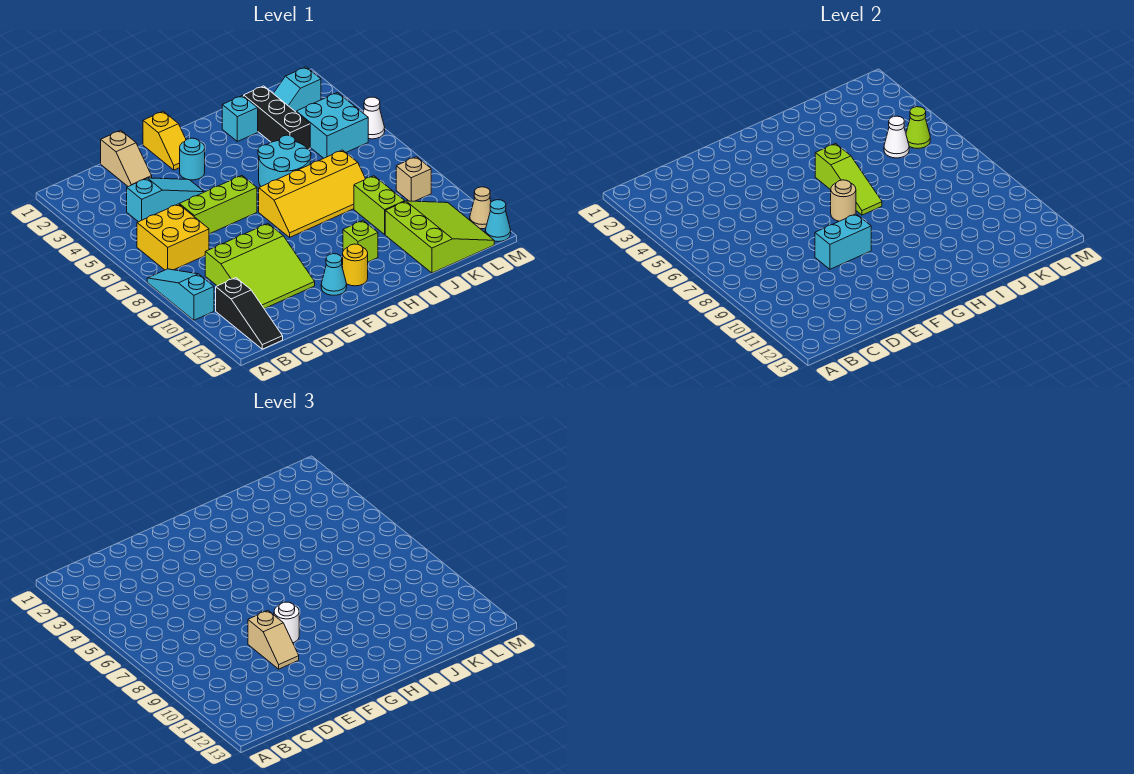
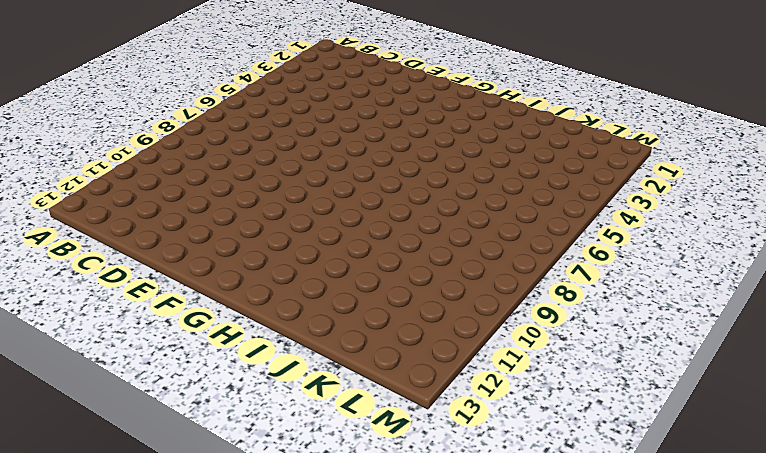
none -> cyan 1x3 slope [147,269,214,320]
none -> yellow 2x2 brick [137,204,209,270]
none -> black 1x3 slope [216,278,283,349]
none -> cyan 1x3 slope [127,178,204,222]

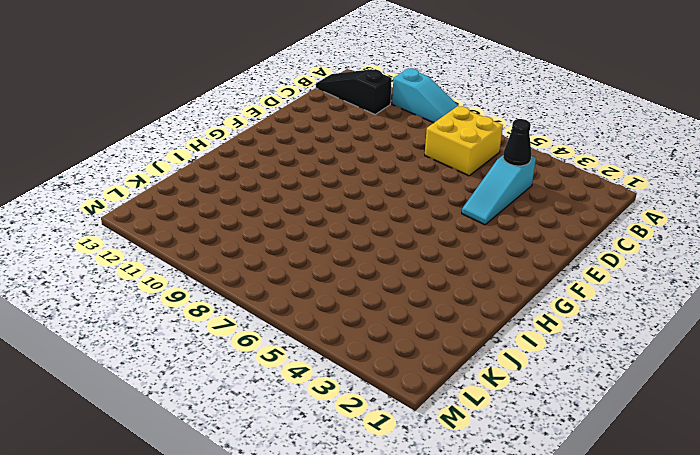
black 1x1 cone [503,119,532,166] -> none
none -> lime 3x3 slope [205,224,315,309]
none -> tan 1x2 slope [101,130,152,187]
none -> lime 1x3 brick [179,176,257,234]
none -> yellow 1x2 slope [143,111,186,170]

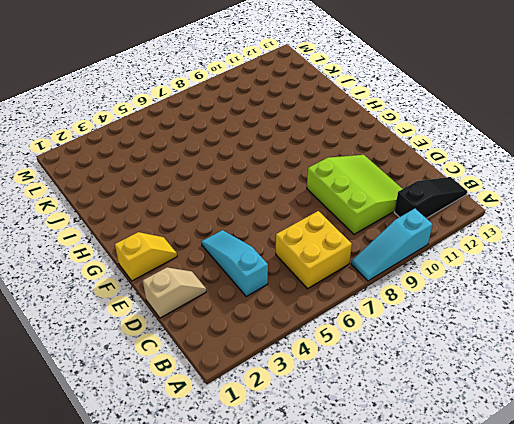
none -> lime 1x3 brick [179,176,257,234]
none -> cyan 1x1 round brick [180,138,205,180]
none -> cyan 1x1 cone [321,254,347,295]
none -> yellow 2x4 slope [259,150,365,237]

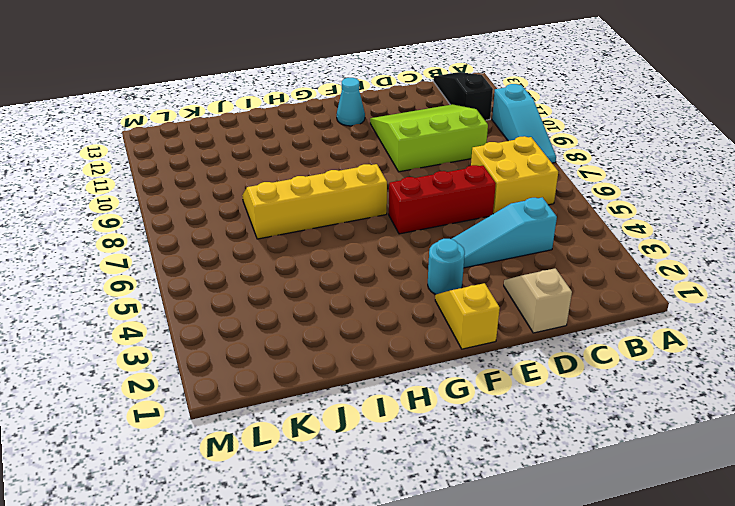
red 1x3 brick [389,165,496,234] -> lime 1x3 brick [179,176,257,234]
none -> yellow 1x1 round brick [343,244,368,286]
none -> cyan 2x2 round brick [258,135,311,186]
none -> lime 1x1 brick [343,221,378,262]
none -> cyan 1x1 brick [222,96,258,141]

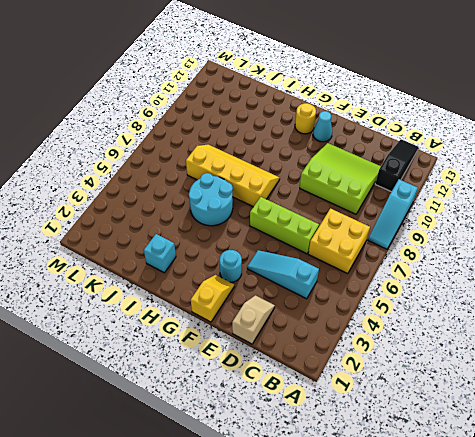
none -> lime 1x1 brick [343,221,378,262]
none -> black 1x3 brick [244,86,310,150]
none -> lime 1x2 brick [354,176,405,234]
none -> lime 3x3 slope [385,201,494,273]

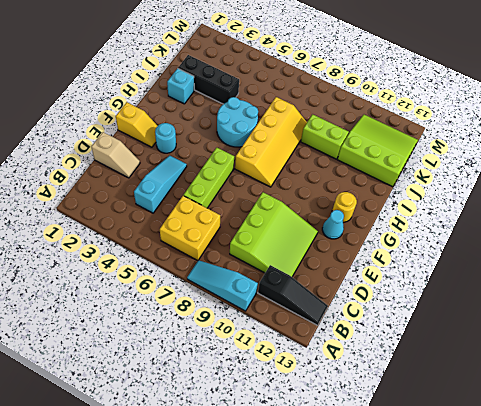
none -> lime 1x1 brick [343,221,378,262]
none -> cyan 1x2 slope [273,67,321,112]
none -> cyan 2x2 brick [296,93,368,158]
none -> tan 1x1 brick [396,157,431,201]

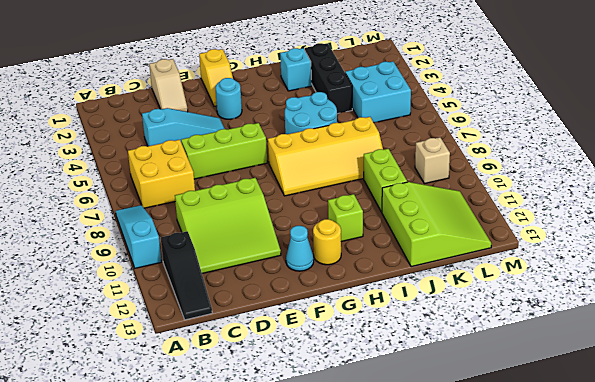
none -> cyan 1x2 slope [273,67,321,112]
none -> white 1x1 cone [363,97,385,139]
none -> tan 1x1 cone [470,187,491,229]
none -> cyan 1x1 cone [485,200,511,242]

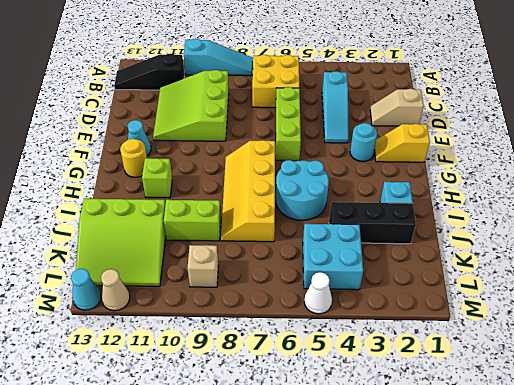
none -> cyan 1x2 slope [273,67,321,112]
none -> cyan 1x2 brick [815,214,871,269]
none -> tan 1x1 round brick [831,180,856,221]
none -> lime 1x3 slope [815,144,882,215]

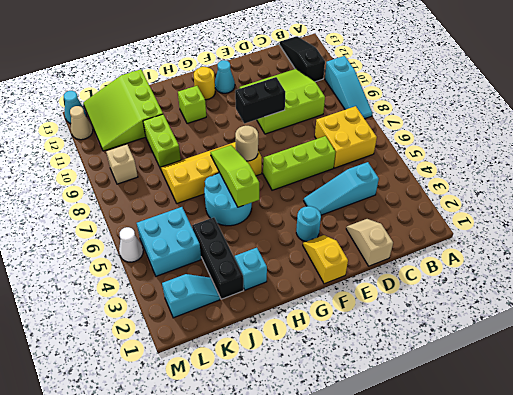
black 1x2 brick [235,77,285,123] -> cyan 1x2 brick [815,214,871,269]
none -> white 1x1 cone [884,116,909,158]
none -> lime 1x1 cone [906,107,930,148]
none -> tan 1x2 slope [248,611,299,669]
none -> white 1x1 round brick [274,602,299,643]

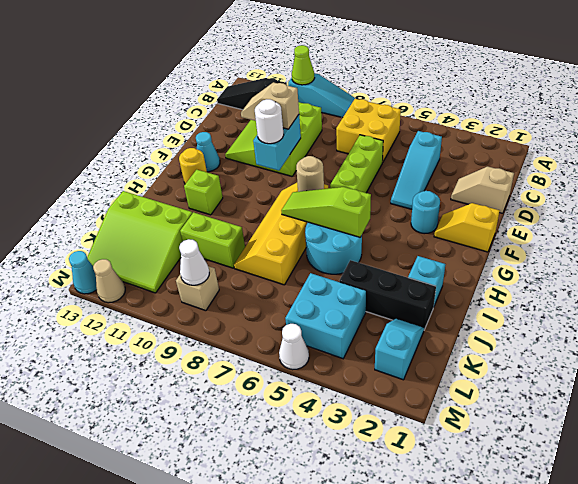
lime 1x1 cone [292,45,314,85] -> lime 1x1 cone moved to [906,107,930,148]
white 1x1 cone [179,239,209,285] -> white 1x1 cone moved to [884,116,909,158]

